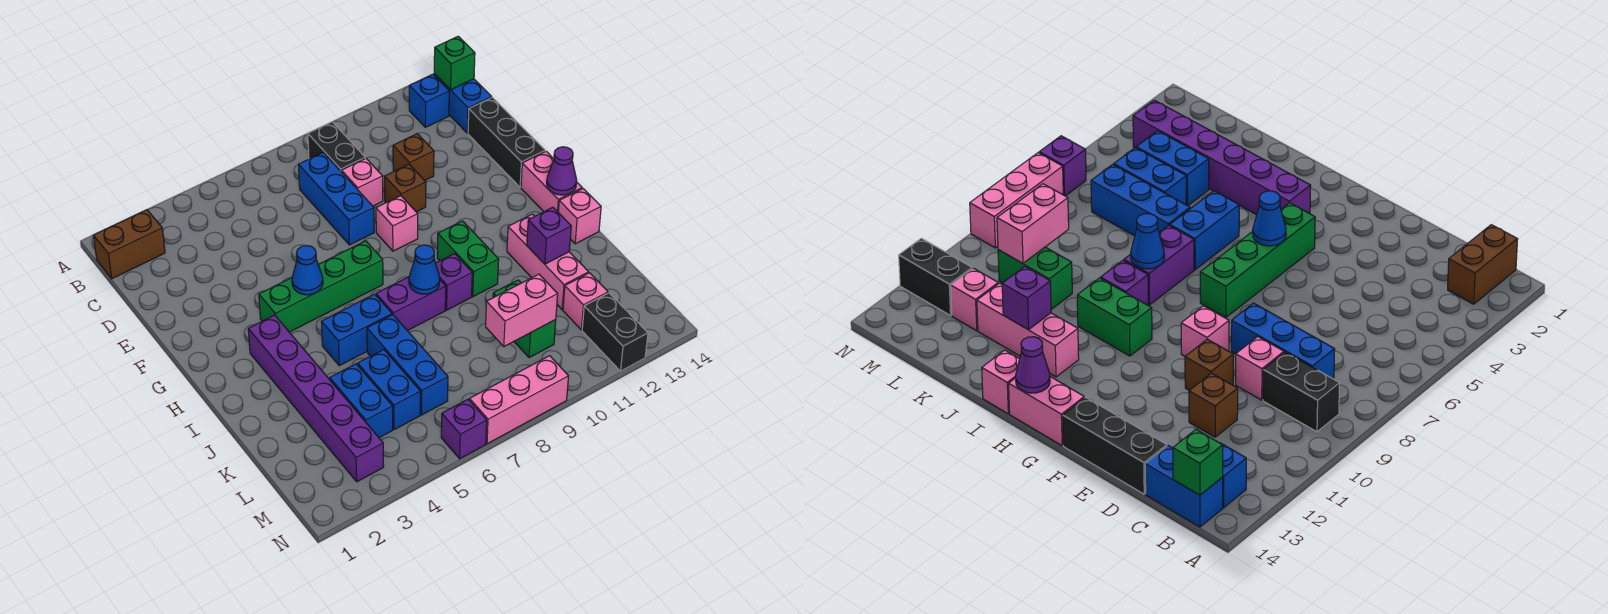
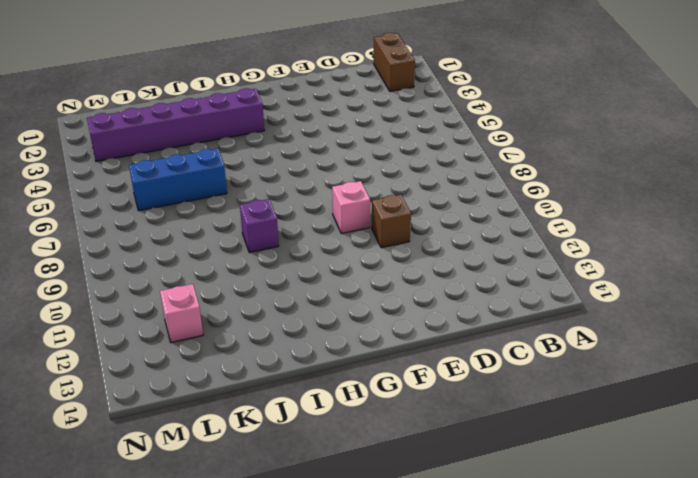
none -> black 1x2 brick [308,122,365,172]
none -> blue 1x1 brick [409,74,449,127]
none -> blue 1x2 brick [434,74,492,133]
none -> blue 1x3 brick [299,153,374,245]

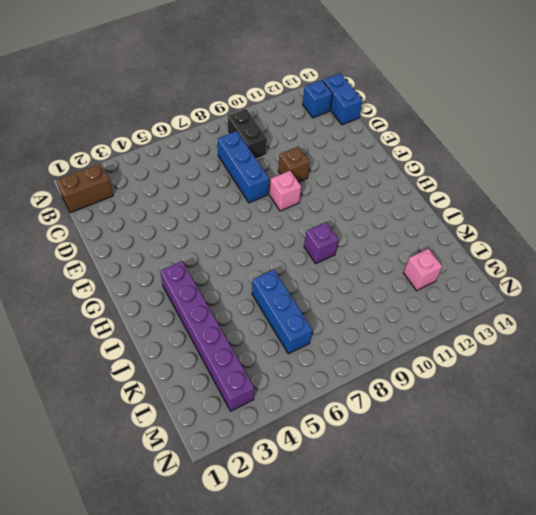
none -> pink 1x1 brick [341,158,383,206]
none -> brown 1x1 brick [393,134,434,180]
none -> black 1x3 brick [468,97,545,187]
none -> green 1x4 brick [259,241,383,332]

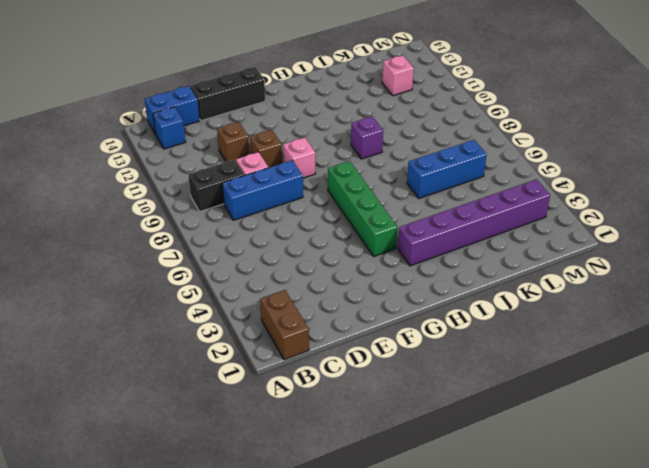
none -> pink 1x2 brick [521,151,582,212]
none -> green 1x2 brick [437,221,499,297]
none -> blue 1x2 brick [321,294,392,366]
none -> purple 1x2 brick [376,277,446,331]

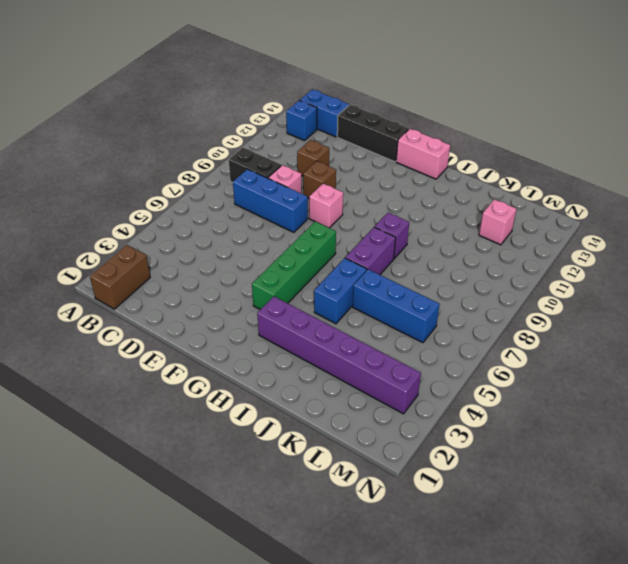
none -> green 1x2 brick [437,221,499,297]
none -> pink 1x3 brick [507,214,589,310]
none -> pink 1x1 brick [558,189,601,244]
none -> blue 1x2 brick [330,364,393,438]

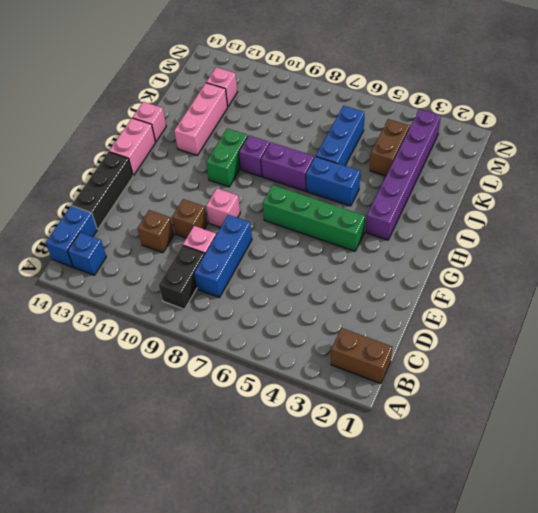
brown 1x2 brick [370,119,410,176] -> blue 1x2 brick [330,364,393,438]
none -> blue 1x2 brick [358,350,420,430]
none -> green 1x2 brick [493,280,556,358]
none -> black 1x2 brick [582,293,648,371]
none -> purple 1x1 brick [441,400,487,459]

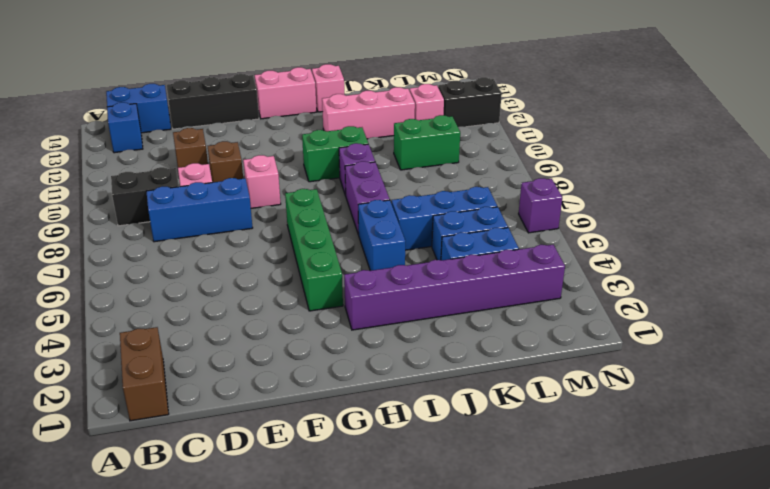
none -> pink 1x3 brick [469,356,569,444]
none -> green 1x1 brick [434,36,475,90]
none -> blue 1x1 cone [292,246,323,295]
none -> purple 1x1 cone [547,147,577,195]

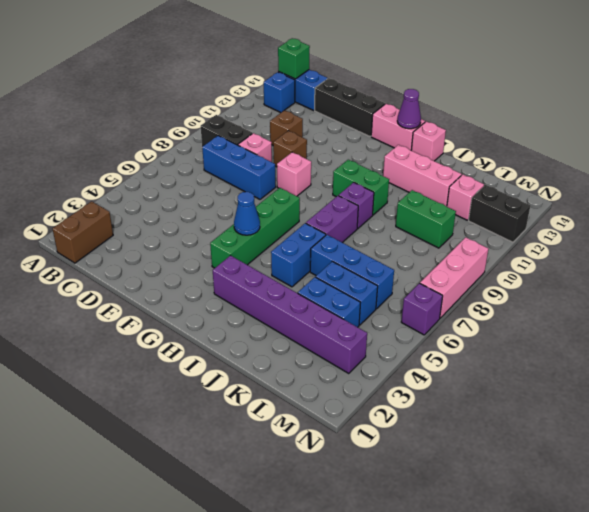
none -> blue 1x1 cone [409,245,440,294]
none -> purple 1x1 brick [527,207,571,264]
none -> pink 1x2 brick [486,274,558,346]

